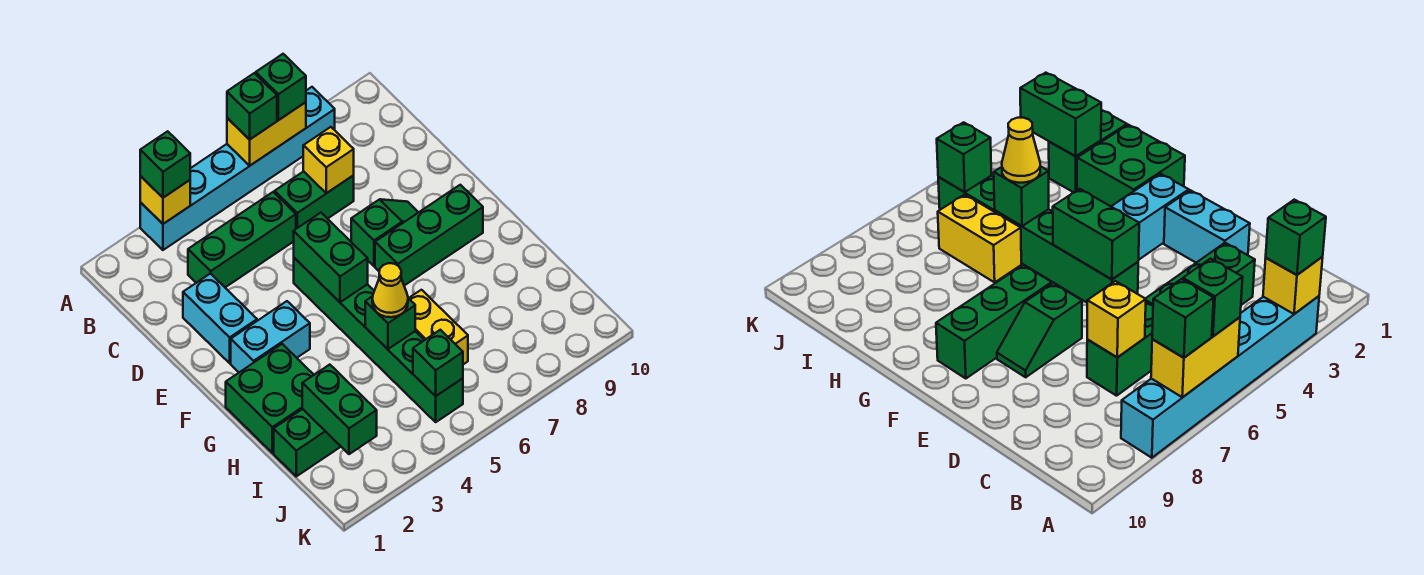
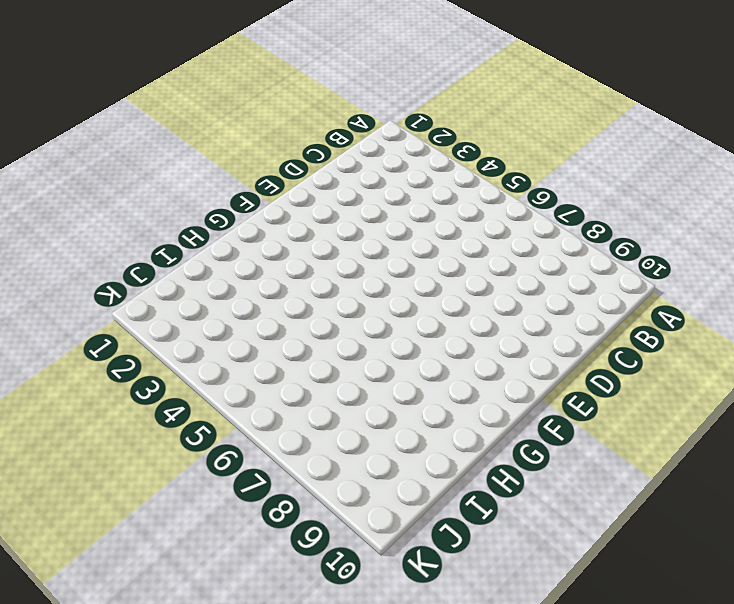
none -> cyan 1x6 brick [140,87,335,250]
none -> green 1x3 brick [188,192,296,287]
none -> green 1x2 brick [275,171,354,229]

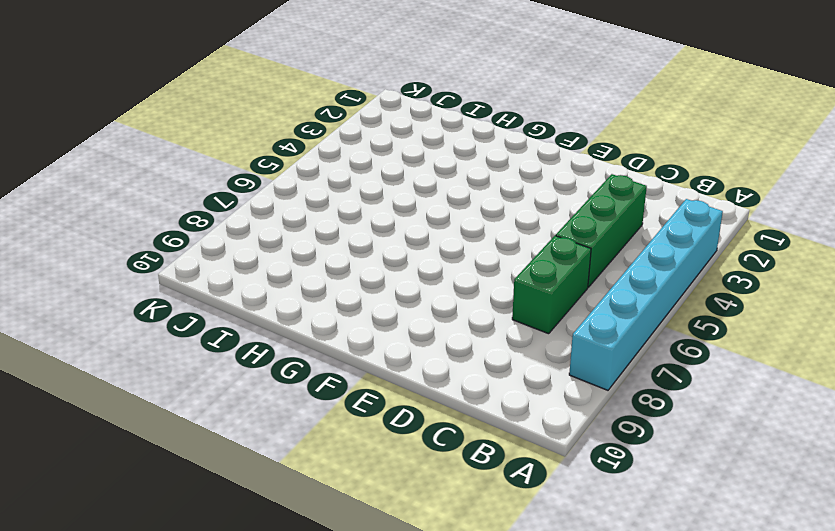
none -> cyan 1x2 brick [183,273,257,363]
none -> green 1x6 brick [294,258,463,422]
none -> green 1x2 slope [351,199,418,266]

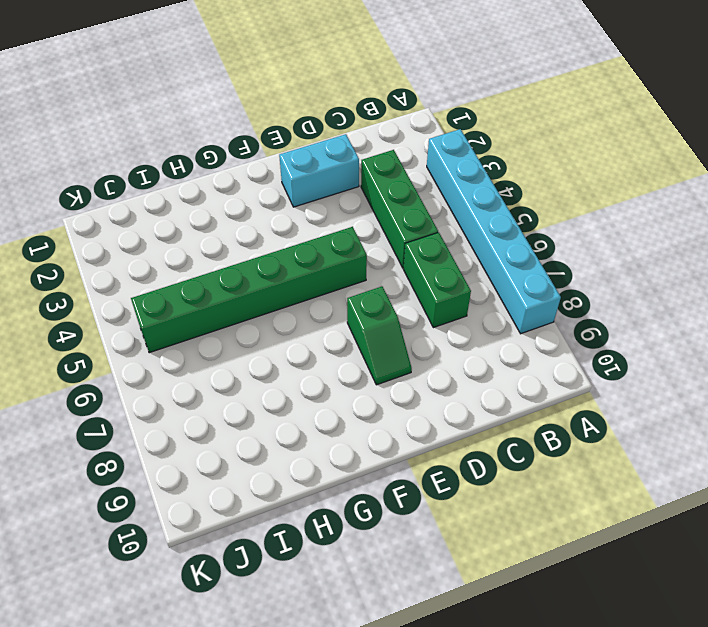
none -> cyan 1x2 brick [231,301,310,372]
none -> green 1x3 brick [375,185,483,286]
none -> green 2x2 brick [226,344,314,453]

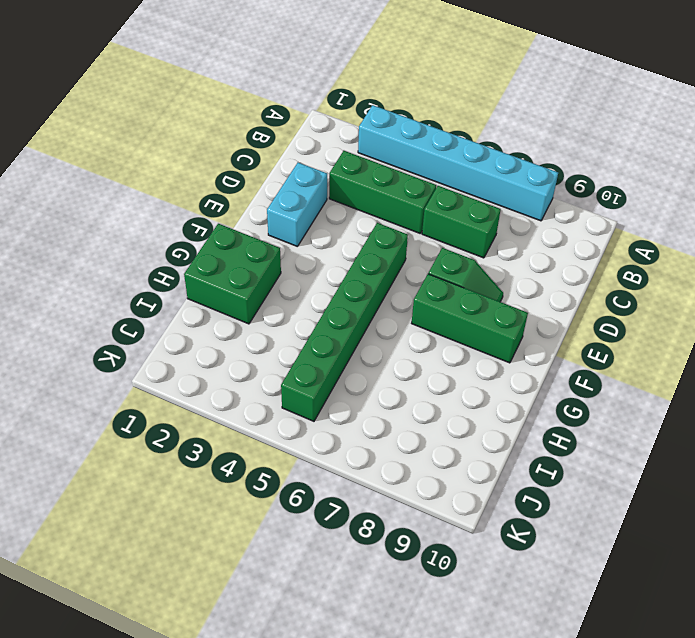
none -> cyan 1x2 brick [231,301,310,372]
none -> yellow 1x2 brick [409,290,468,364]
none -> green 1x2 brick [274,409,341,476]

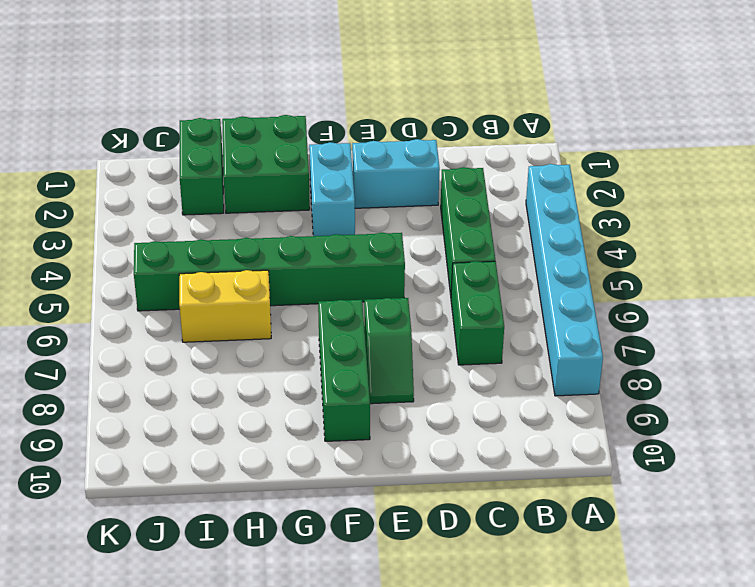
none -> yellow 1x1 brick [140,176,190,224]
none -> yellow 1x2 brick [227,102,306,166]
none -> yellow 1x1 brick [303,127,354,193]

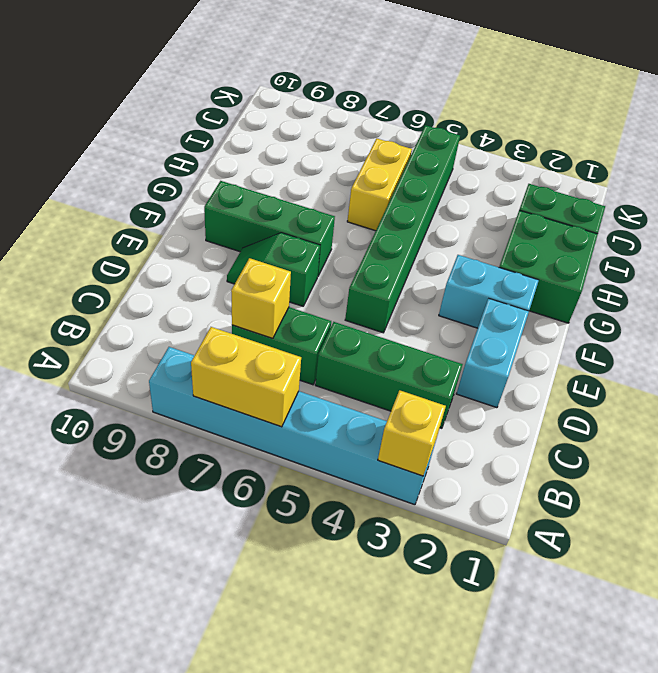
none -> green 1x2 brick [294,213,368,302]
none -> green 1x1 brick [365,296,415,349]
none -> green 1x2 brick [302,365,377,454]

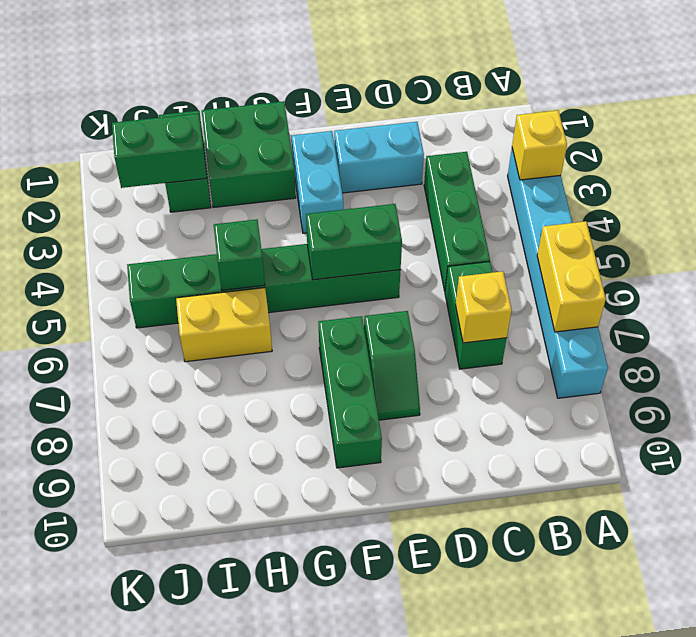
none -> green 1x1 brick [413,330,463,396]
none -> green 1x1 brick [140,131,190,198]
none -> green 1x1 brick [227,73,277,140]

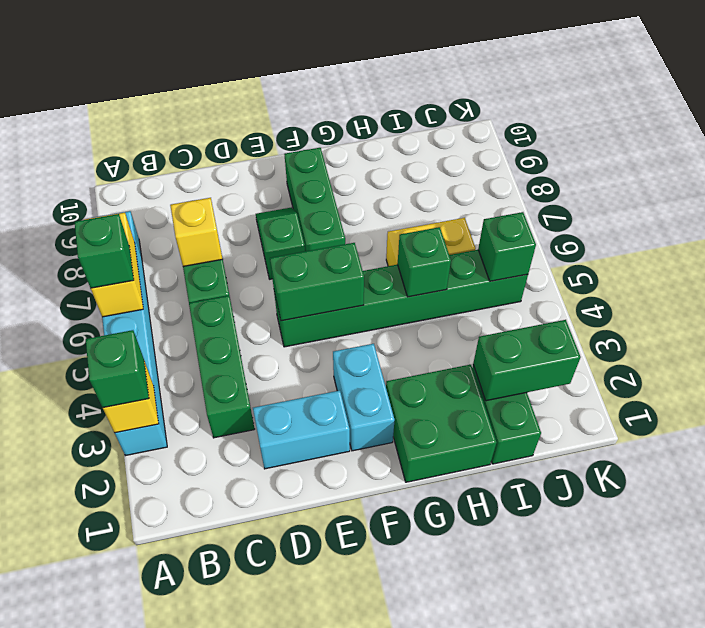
none -> green 1x1 brick [256,54,306,120]
none -> yellow 1x1 cone [372,263,408,317]

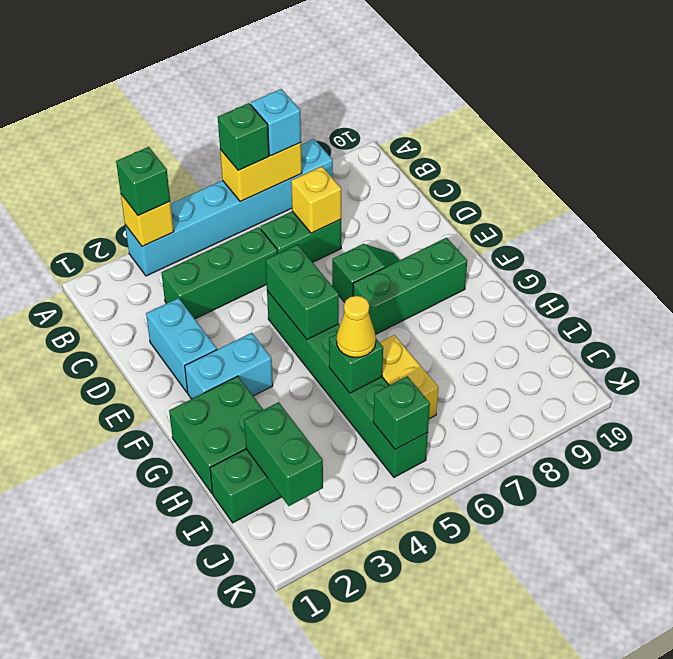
cyan 1x1 brick [251,89,301,156] -> green 1x1 brick [256,54,306,120]

